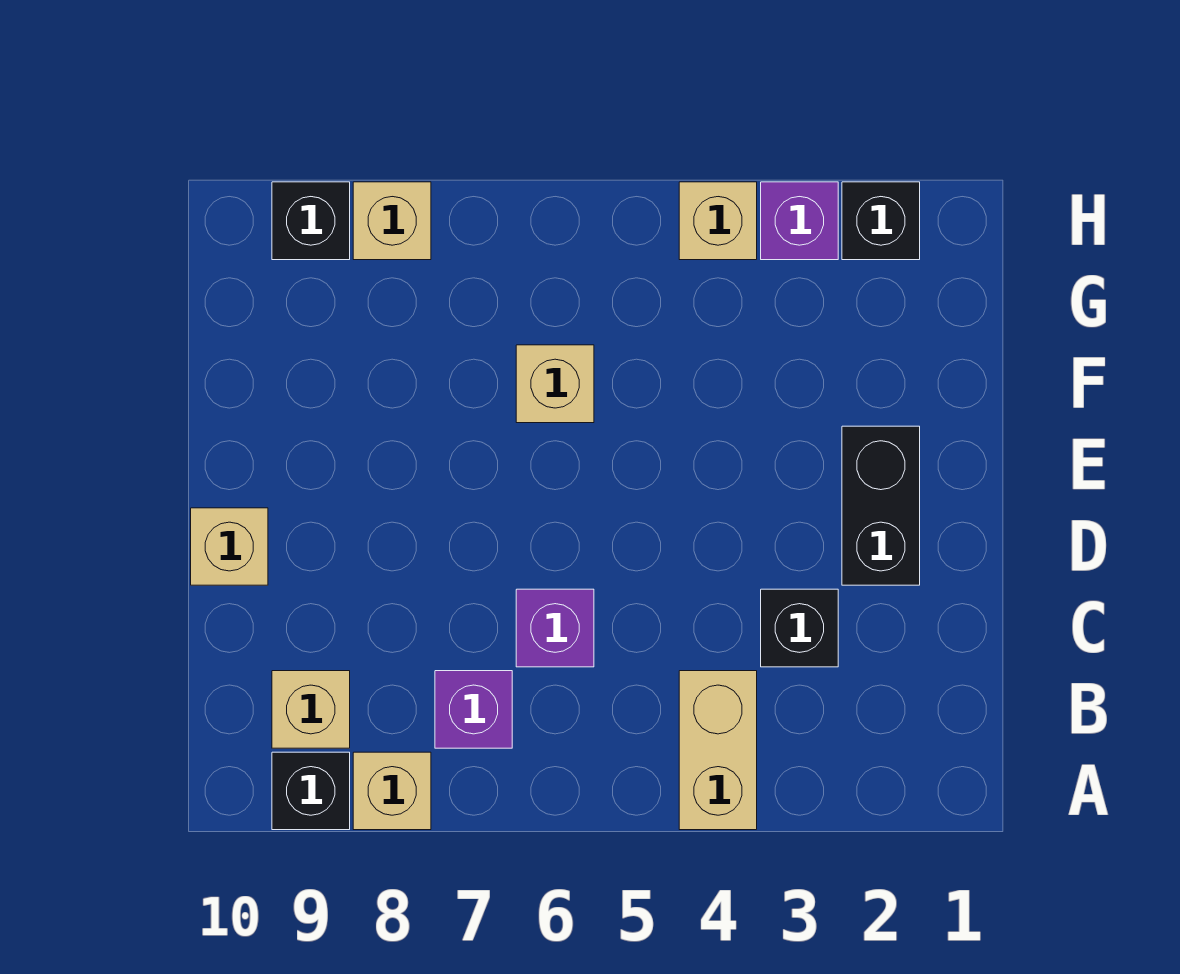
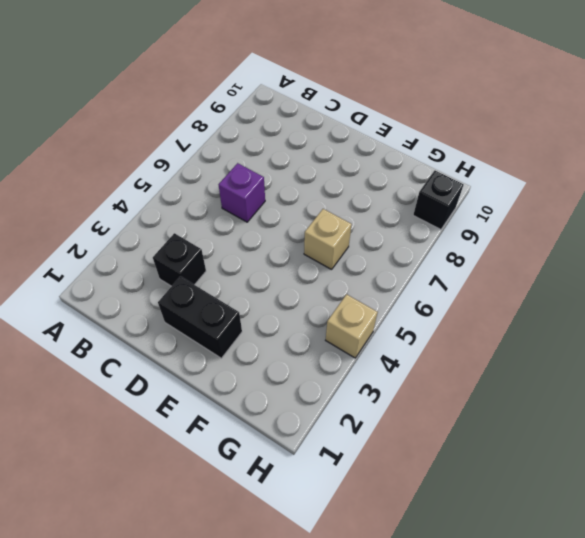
none -> tan 1x2 brick [679,671,757,830]
none -> tan 1x1 brick [353,752,431,830]
none -> black 1x1 brick [272,752,350,830]

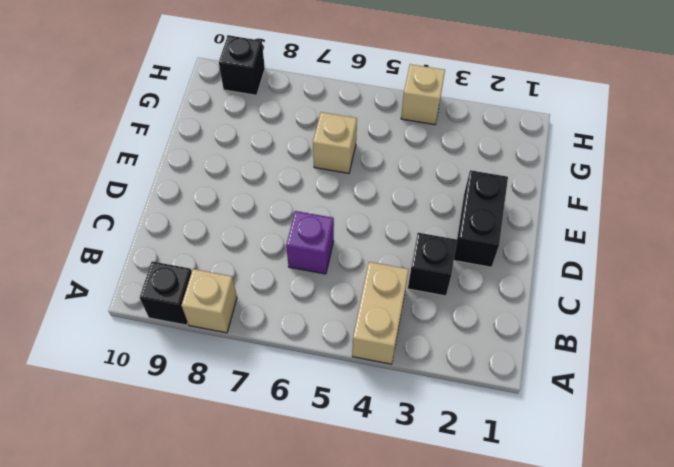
none -> purple 1x1 brick [435,671,512,748]
none -> tan 1x1 brick [272,671,350,748]
none -> tan 1x1 brick [191,508,268,585]

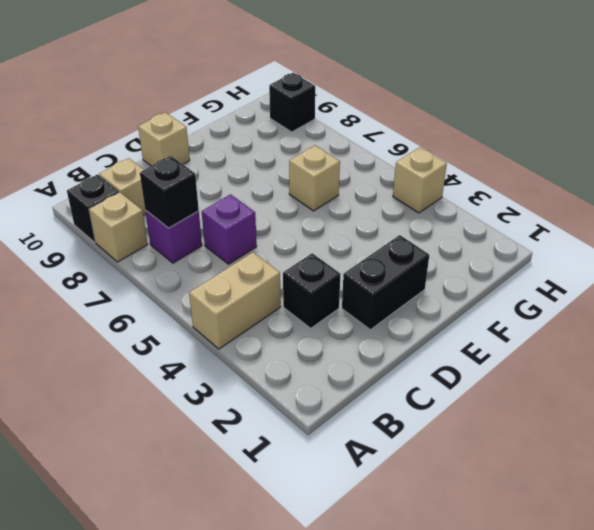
black 1x1 brick [140,156,199,228] -> black 1x1 brick moved to [842,182,920,260]
none -> purple 1x1 brick [761,182,838,260]
none -> tan 1x1 brick [353,182,431,260]

